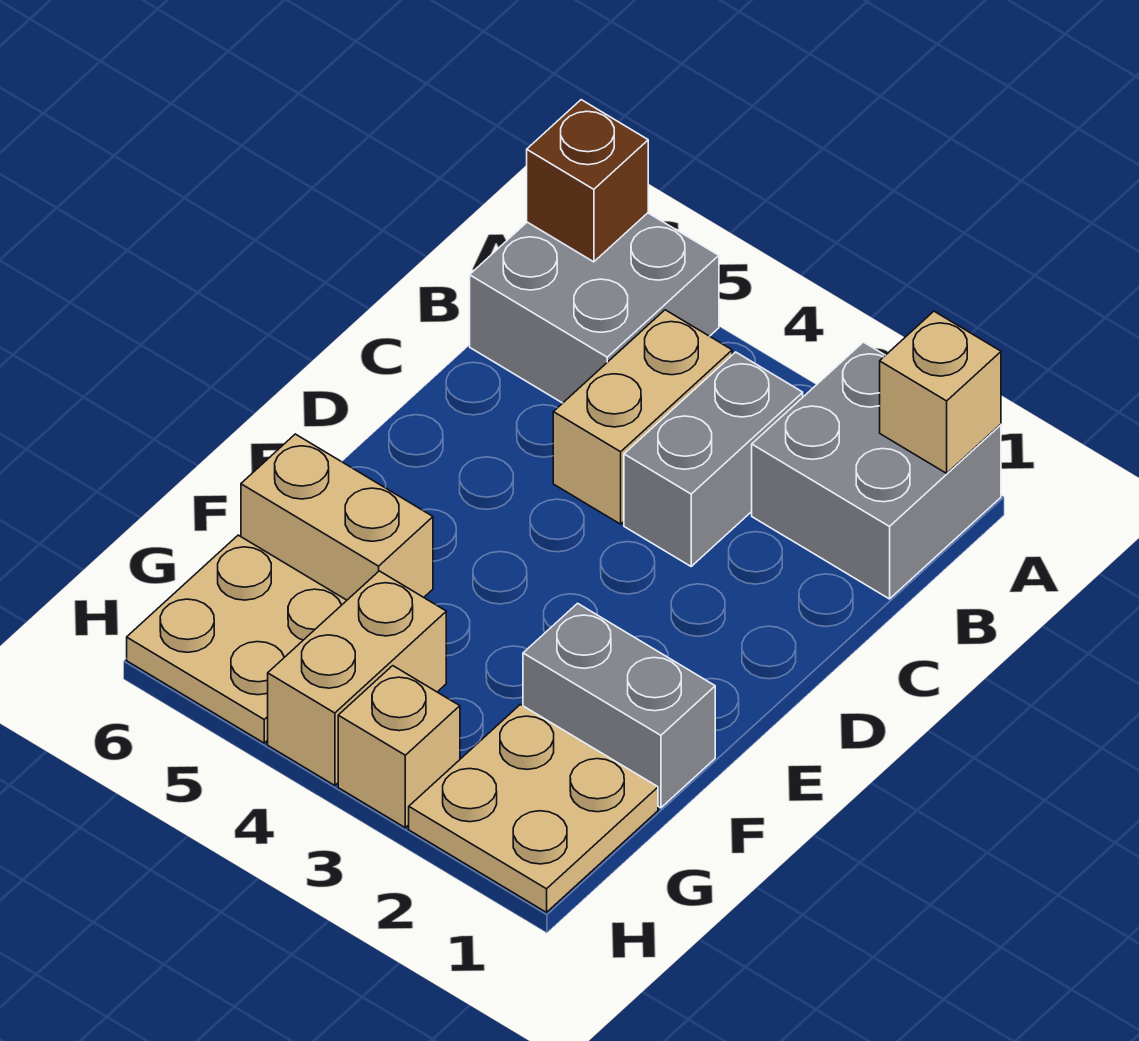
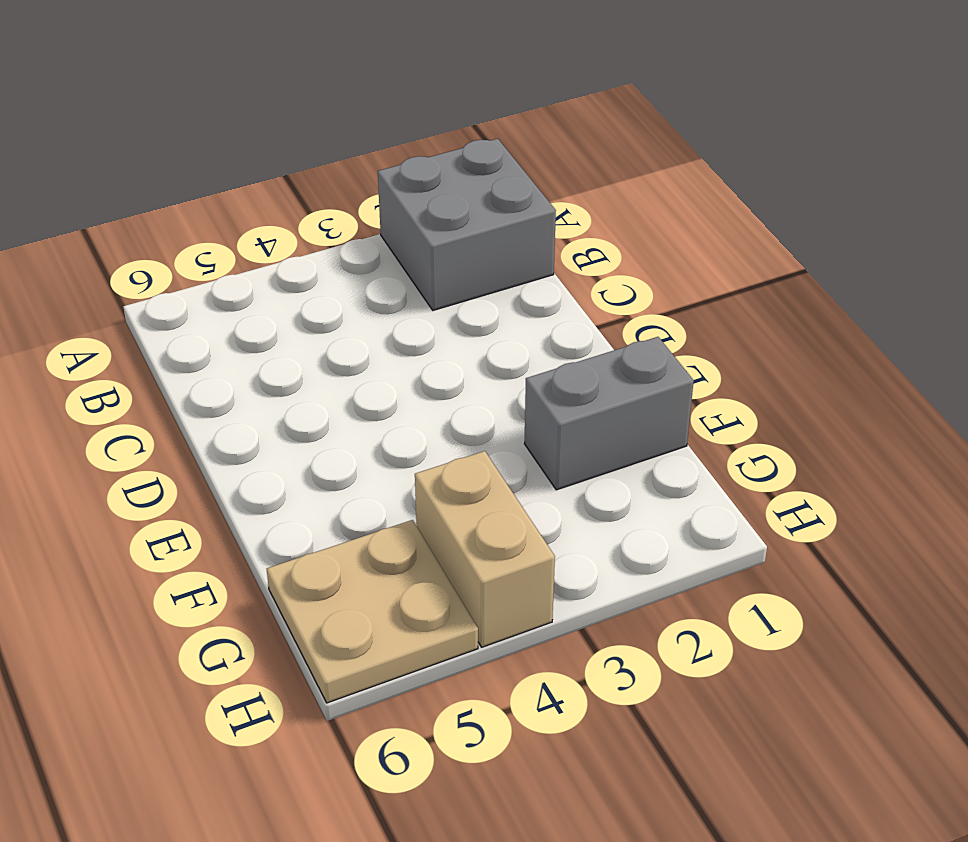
none -> grey 2x2 brick [470,213,719,403]
none -> grey 1x2 brick [624,352,803,566]
none -> tan 1x2 brick [553,310,732,524]

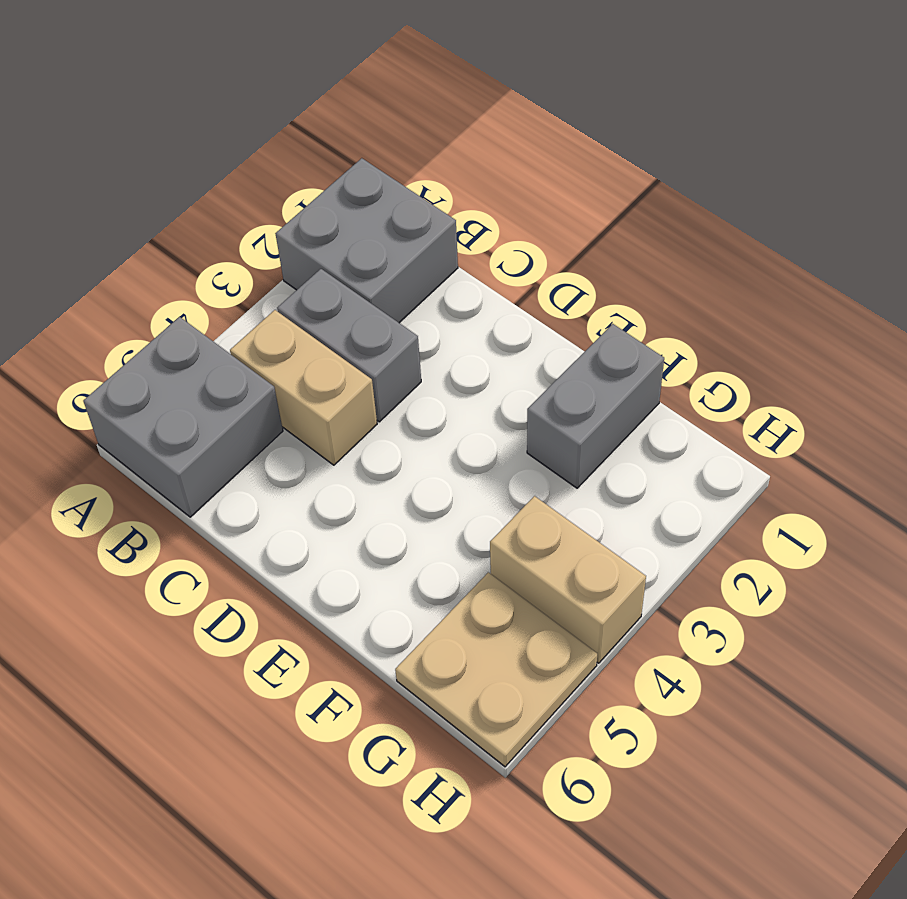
none -> tan 1x2 brick [241,434,433,600]
none -> tan 2x2 plate [409,705,658,912]
none -> tan 1x1 brick [338,666,460,828]

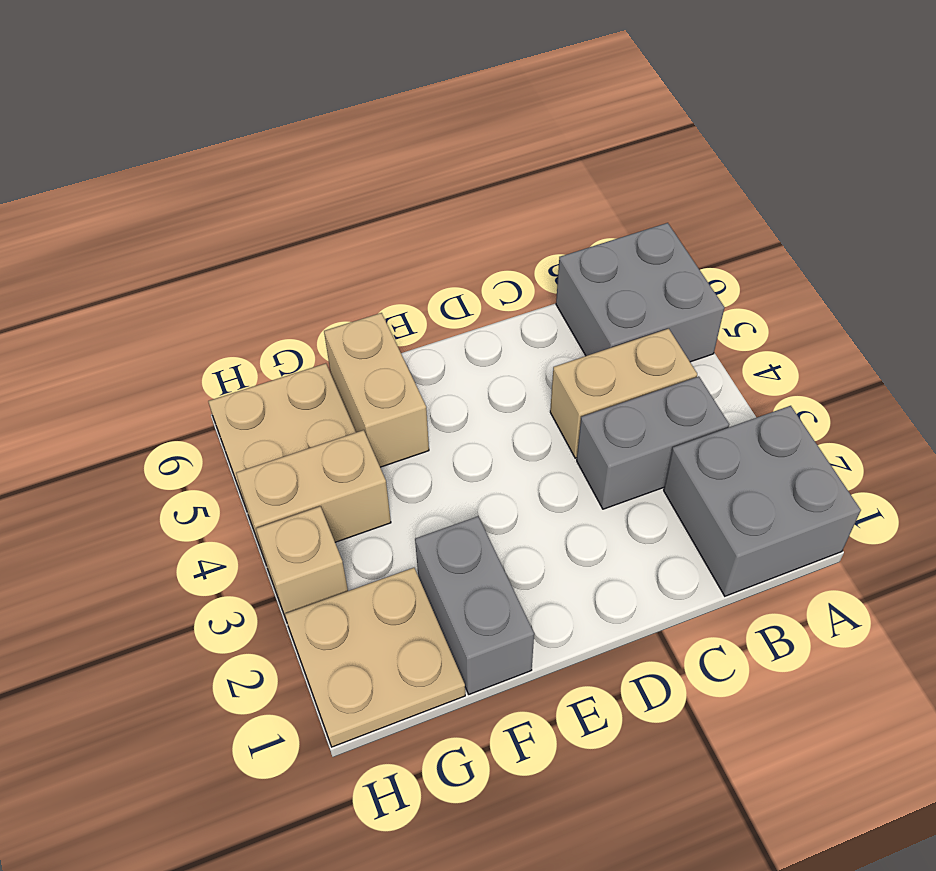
none -> tan 1x1 brick [880,311,1001,473]
none -> brown 1x1 brick [527,100,648,262]

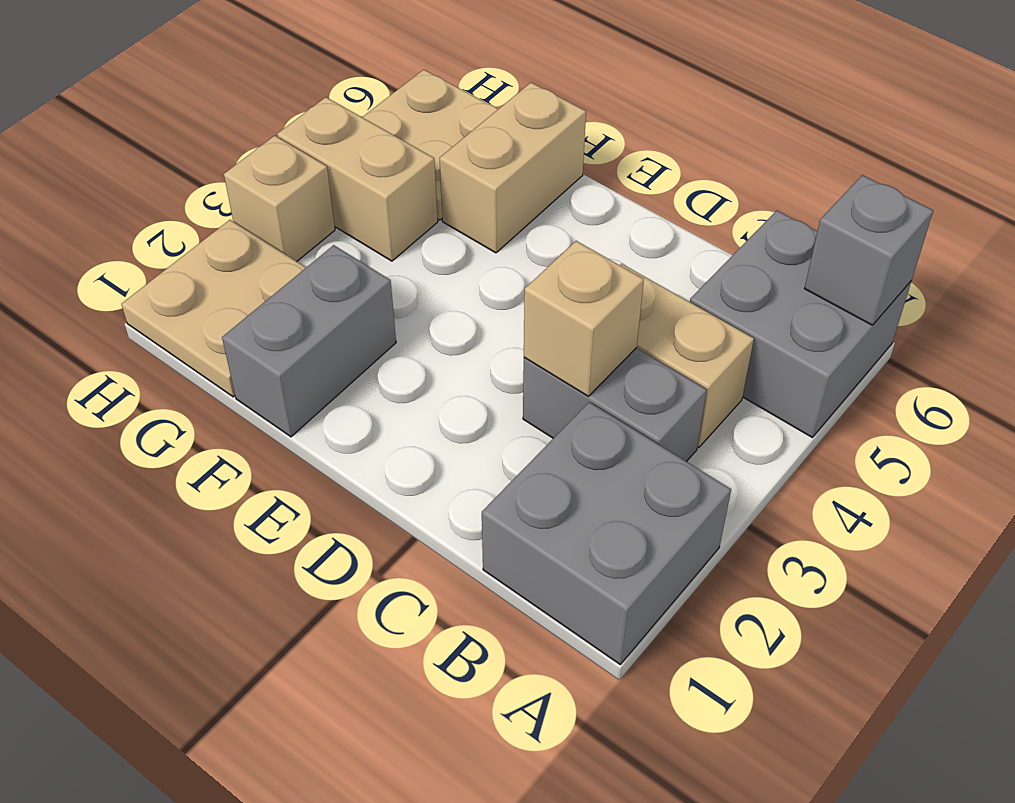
grey 1x1 brick [805,175,933,325] -> brown 1x1 brick [527,100,648,262]
tan 1x1 brick [524,241,644,396] -> tan 1x1 brick moved to [880,311,1001,473]

